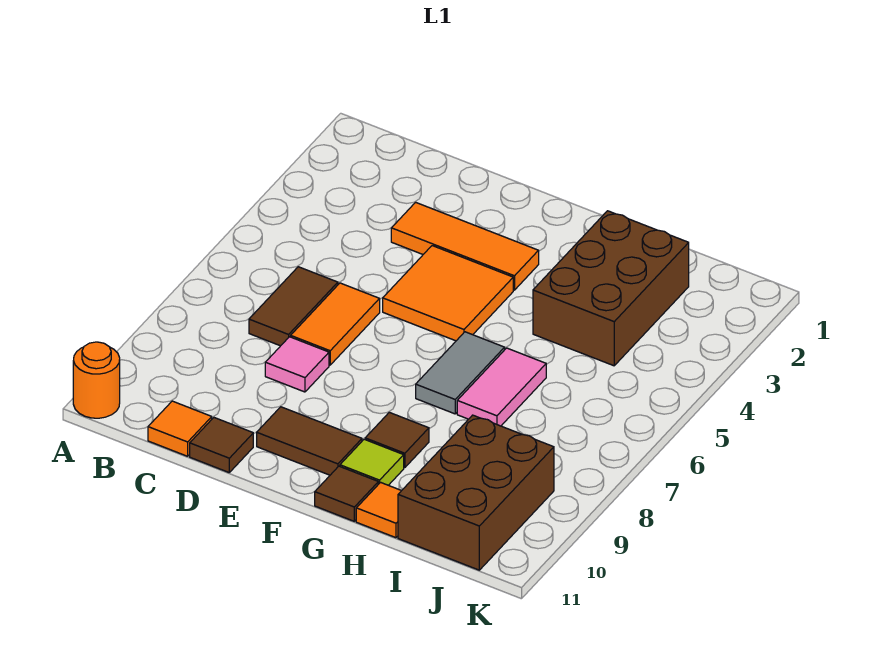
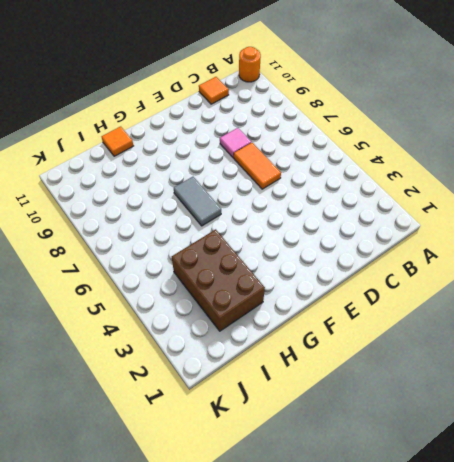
none -> brown 1x2 tile [249,267,338,346]
none -> orange 1x3 tile [391,202,539,290]
none -> brown 1x1 tile [190,418,253,472]

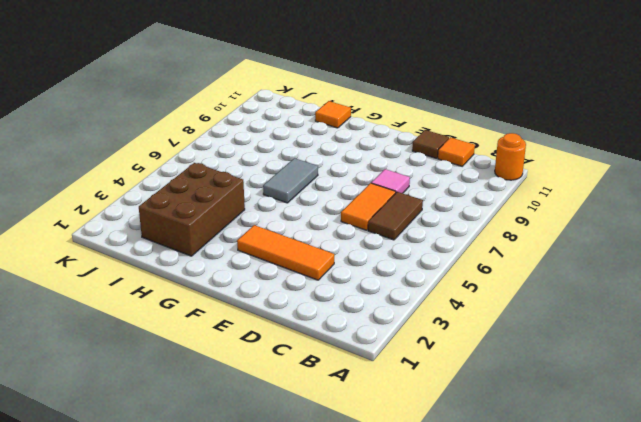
none -> orange 2x2 tile [383,246,513,341]
none -> brown 1x2 tile [257,407,362,475]
none -> brown 1x1 tile [365,412,429,468]

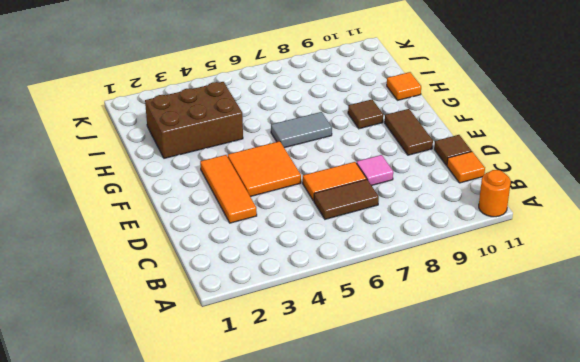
none -> lime 1x1 tile [340,439,404,485]
none -> brown 1x1 tile [315,466,378,521]
none -> pink 1x2 tile [457,348,546,426]

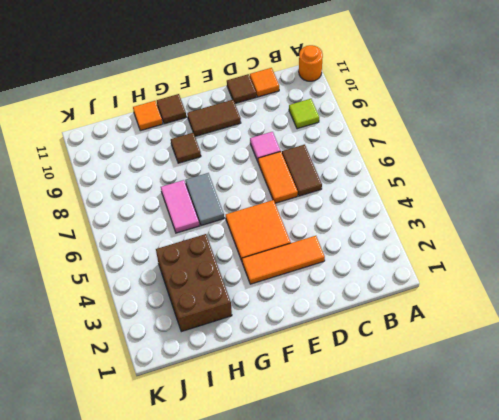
lime 1x1 tile [289,99,319,129] -> lime 1x1 tile moved to [340,439,404,485]
none -> brown 2x3 brick [398,415,554,570]

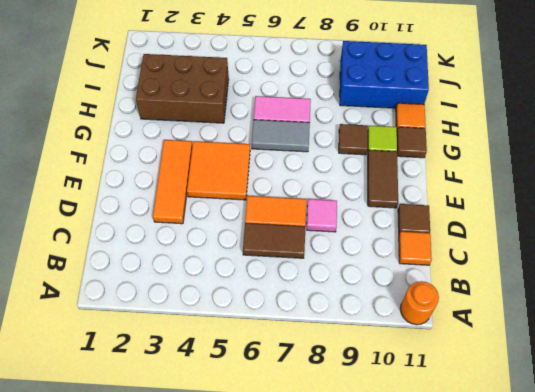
blue 2x3 brick [340,41,429,108] -> brown 2x3 brick [398,415,554,570]

